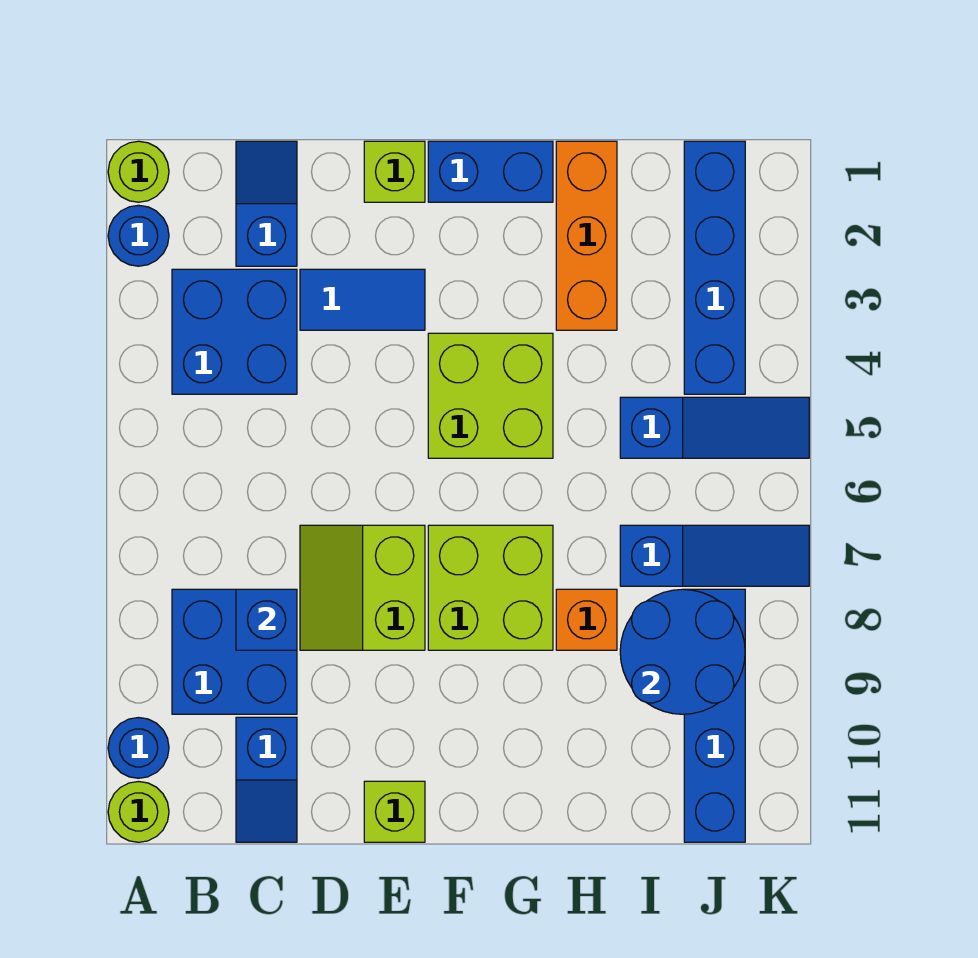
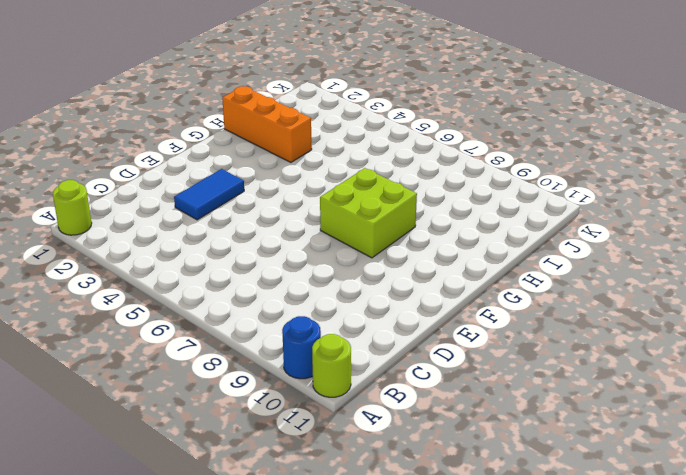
none -> blue 1x1 round brick [108,205,169,266]
none -> blue 2x2 brick [172,269,297,394]
none -> blue 2x2 brick [172,589,297,714]

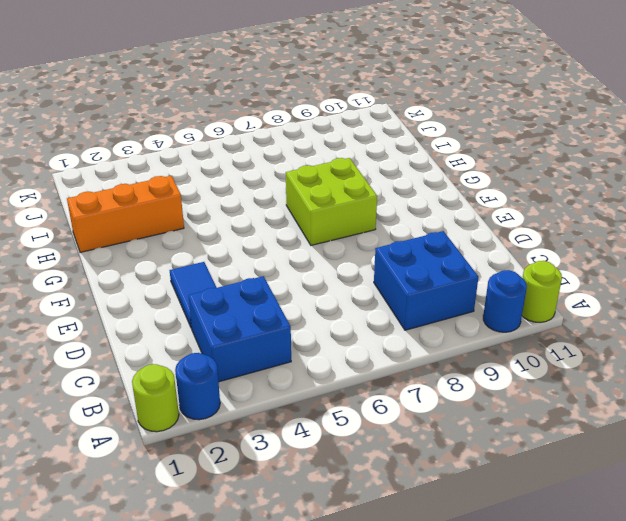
none -> blue 1x2 slope [236,141,297,266]
none -> blue 1x2 slope [236,717,297,842]
none -> lime 2x2 slope [300,525,425,650]

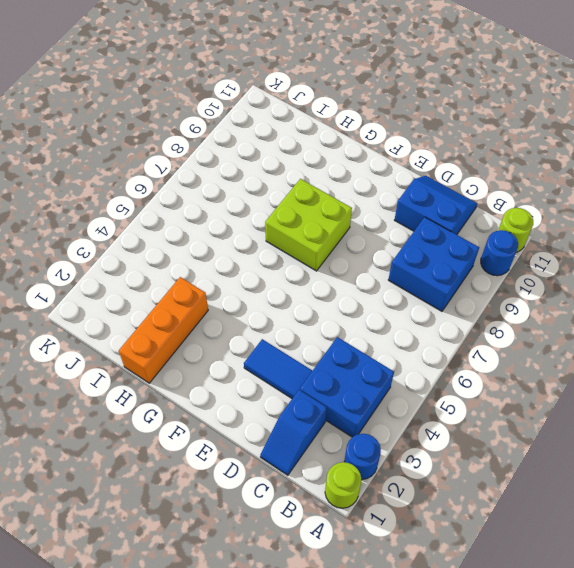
blue 2x2 slope [395,176,477,235] -> blue 1x2 slope [236,717,297,842]
none -> lime 2x2 slope [300,525,425,650]
none -> lime 1x1 brick [364,141,425,202]
none -> lime 1x1 brick [364,781,425,842]

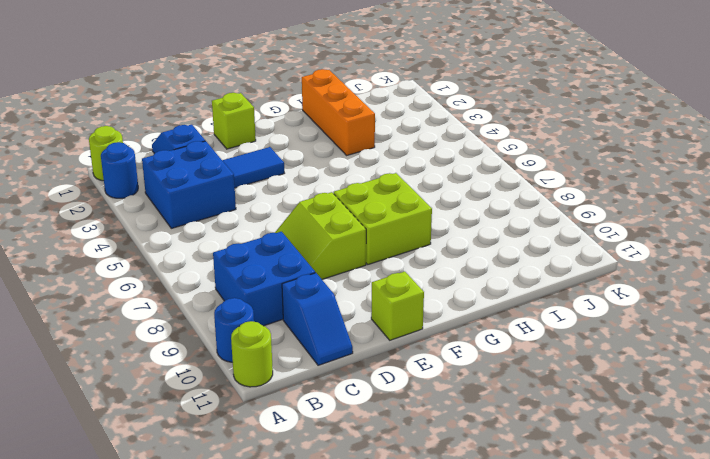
none -> blue 1x2 brick [428,141,553,202]
none -> lime 2x2 brick [428,333,553,458]
none -> orange 1x1 brick [556,589,617,650]

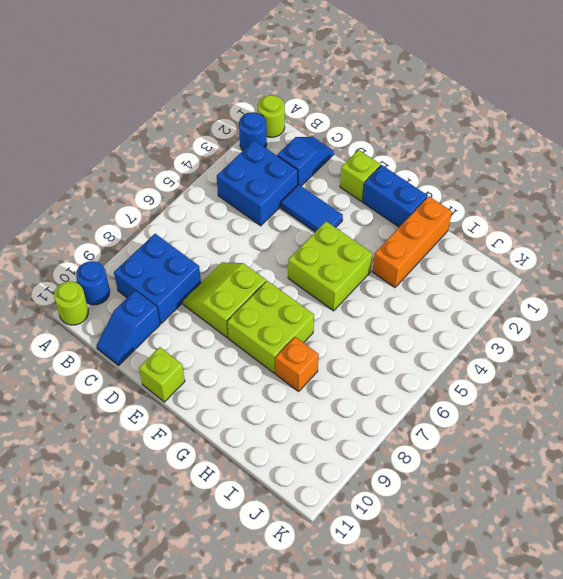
none -> blue 1x3 slope [620,397,809,458]
none -> blue 1x3 slope [620,525,809,586]
none -> blue 1x4 brick [684,141,745,394]

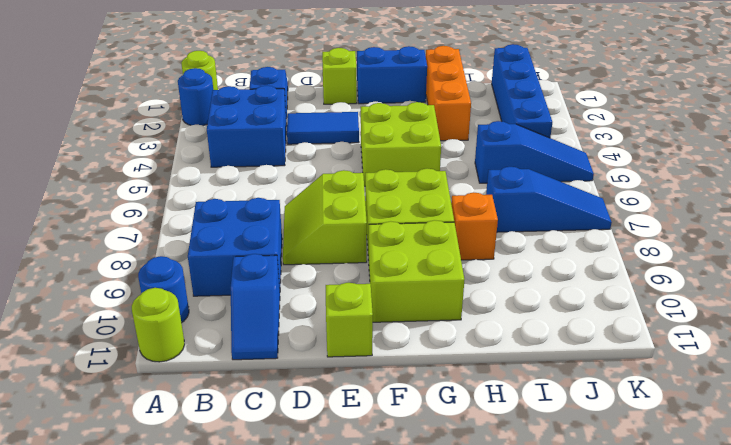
lime 2x2 brick [369,220,464,322] -> none
none -> blue 1x4 brick [684,589,745,842]
none -> blue 1x1 brick [236,589,297,650]
none -> blue 2x2 round brick [620,589,745,714]

